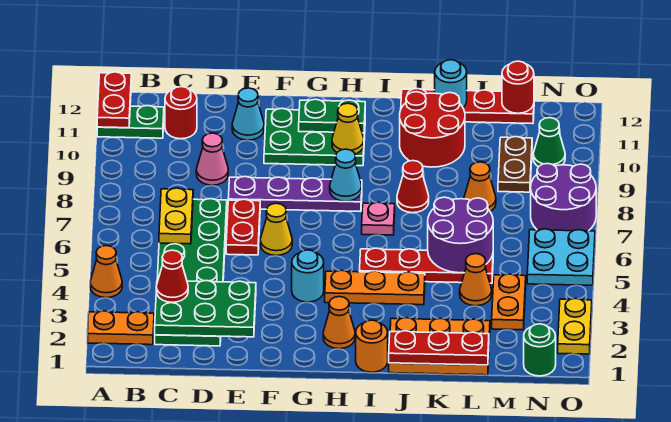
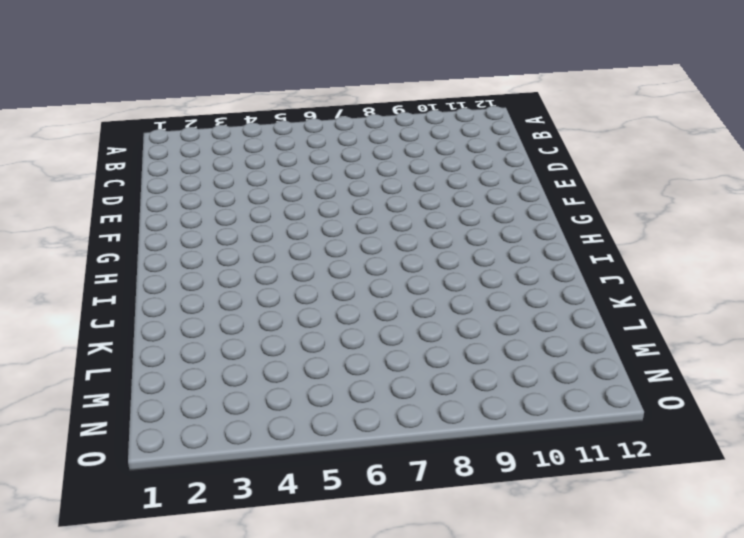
none -> orange 1x2 plate [88,311,154,345]
none -> orange 1x1 cone [90,246,122,298]
none -> green 1x2 plate [97,106,164,138]
none -> green 2x6 plate [155,199,227,346]

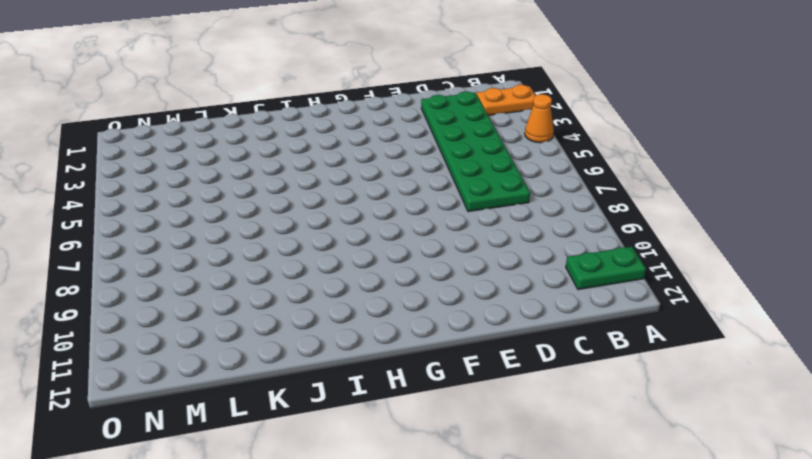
none -> red 1x1 round brick [165,87,197,139]
none -> pink 1x1 cone [196,133,228,185]
none -> red 1x2 plate [226,199,260,255]
none -> purple 1x4 plate [228,176,362,212]

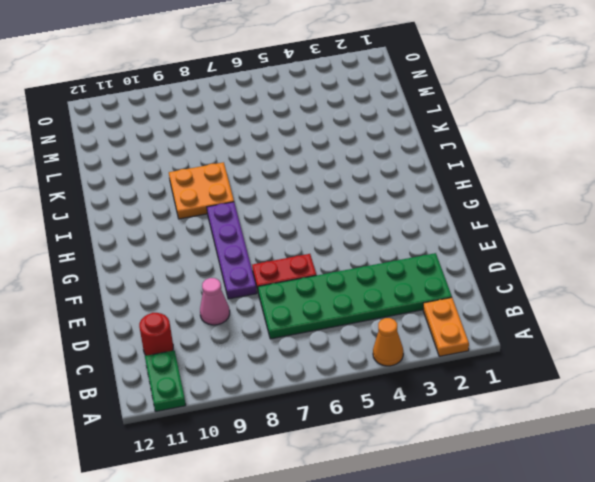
orange 2x2 plate [169,162,234,219] -> red 1x1 cone [397,161,429,213]
none -> cyan 1x1 cone [232,88,264,140]
none -> yellow 1x1 cone [260,203,292,256]
none -> green 2x3 plate [264,109,365,166]
none -> cyan 1x1 round brick [292,250,324,302]

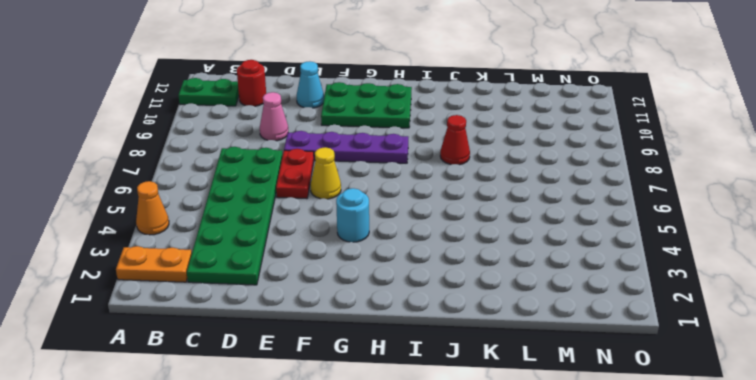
none -> orange 1x1 cone [323,297,355,349]
none -> orange 1x3 plate [325,270,425,305]
none -> orange 1x1 round brick [356,320,388,372]
none -> red 1x4 plate [359,248,493,283]

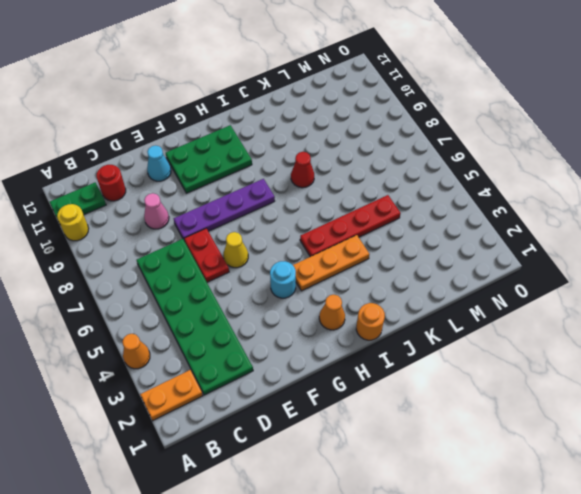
yellow 1x1 round brick [57,204,89,241] -> none
none -> pink 1x1 plate [362,202,395,235]
none -> orange 2x3 plate [389,318,490,375]
none -> red 2x2 round brick [400,92,465,167]
none -> red 1x4 plate [401,89,534,124]

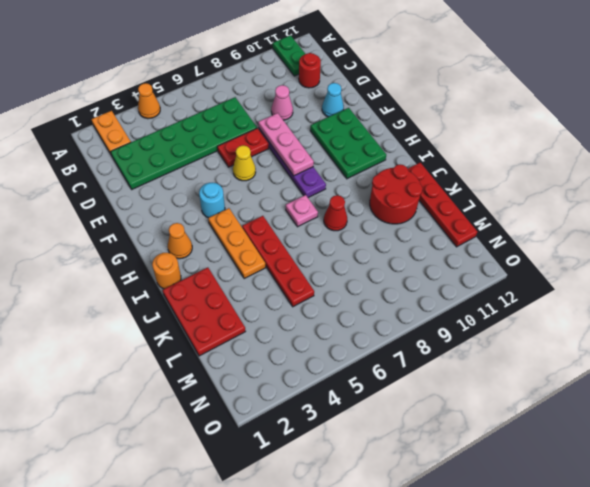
pink 1x3 plate [258,113,314,176] -> none
red 2x3 plate [163,267,245,356] -> orange 2x3 plate [389,318,490,375]
none -> orange 1x1 cone [460,254,492,306]
none -> orange 1x1 cone [464,162,496,211]
none -> orange 1x2 plate [492,274,526,330]
none -> brown 1x2 plate [498,137,532,192]

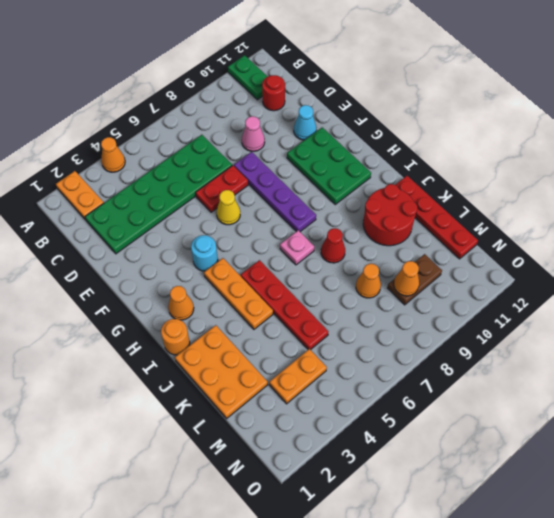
orange 1x1 cone [394,261,419,296] -> orange 1x1 cone moved to [460,254,492,306]
none -> green 1x1 round brick [524,324,556,376]
none -> cyan 2x2 plate [527,229,595,285]
none -> purple 2x2 round brick [531,163,596,231]
none -> green 1x1 cone [533,118,565,167]

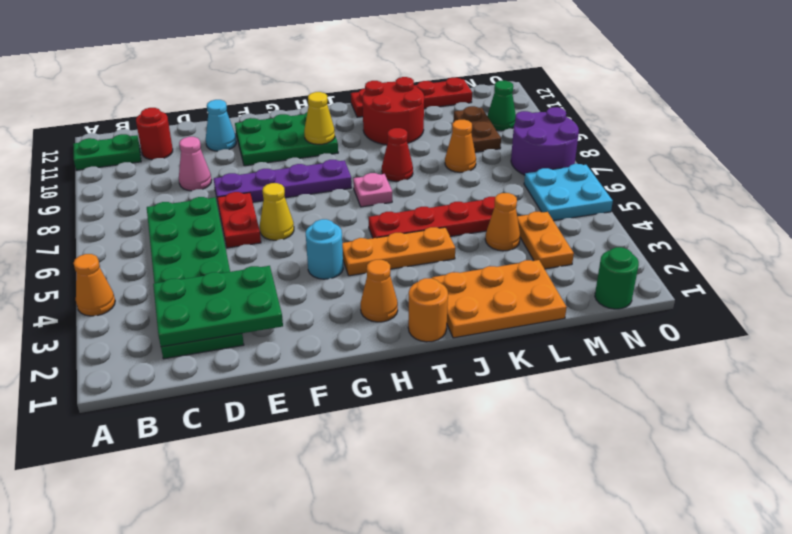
none -> orange 1x2 plate [88,311,154,345]
none -> yellow 1x2 plate [558,298,592,354]
none -> red 1x2 plate [97,72,131,128]
none -> yellow 1x2 plate [159,188,193,244]

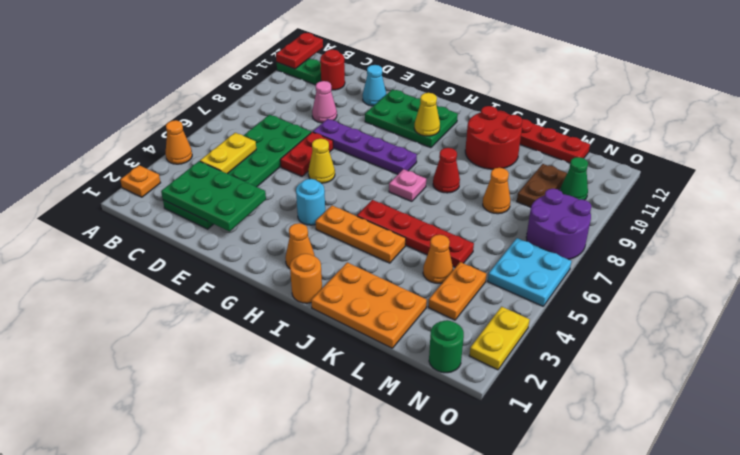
orange 1x1 plate [120,165,161,197] -> orange 1x2 plate [88,311,154,345]
yellow 1x2 plate [200,133,256,174] -> yellow 1x2 plate moved to [159,188,193,244]
none -> green 1x2 plate [299,99,365,133]
none -> cyan 1x1 cone [330,149,362,201]
none -> red 1x3 plate [389,331,489,365]
none -> purple 2x2 round brick [428,197,493,273]

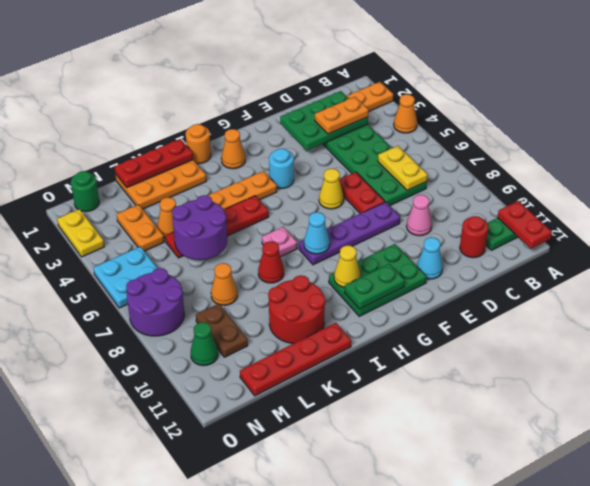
orange 1x2 plate [315,97,368,134] -> red 1x1 cone [156,250,188,302]
none -> cyan 1x1 round brick [435,60,467,107]
none -> red 1x1 round brick [502,61,534,113]

